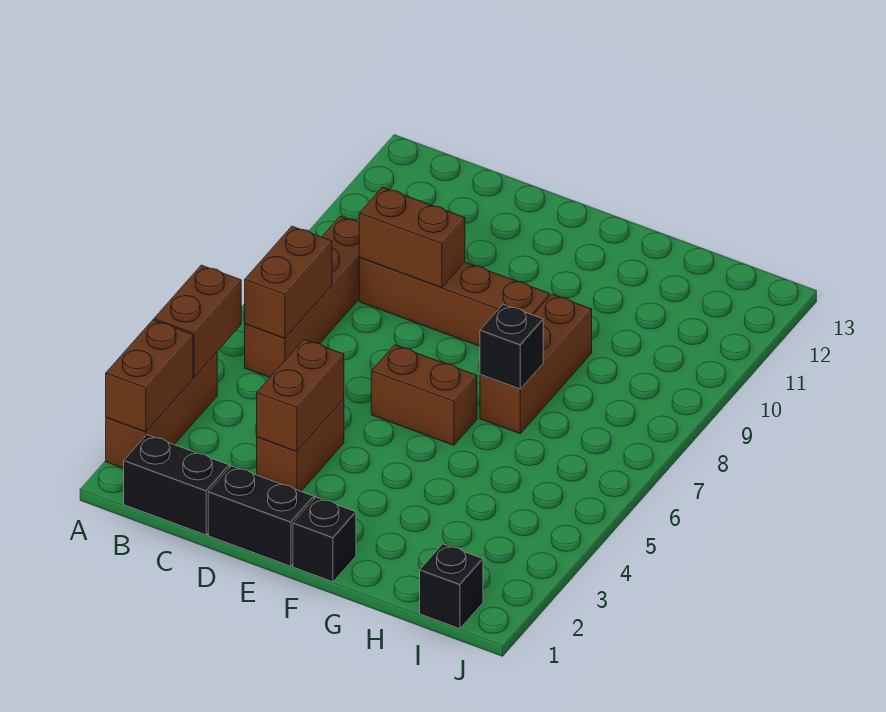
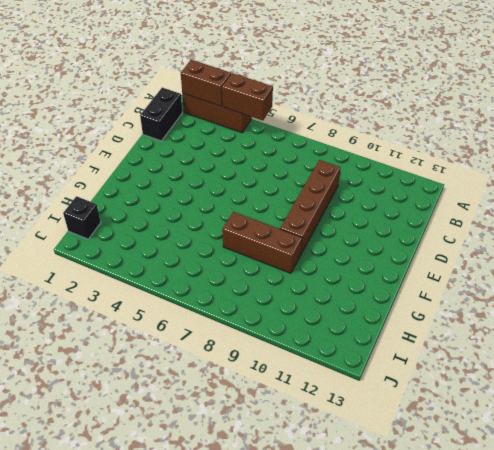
none -> brown 1x4 brick [245,216,360,377]
none -> black 1x2 brick [208,466,314,566]
none -> brown 1x2 brick [257,399,344,491]

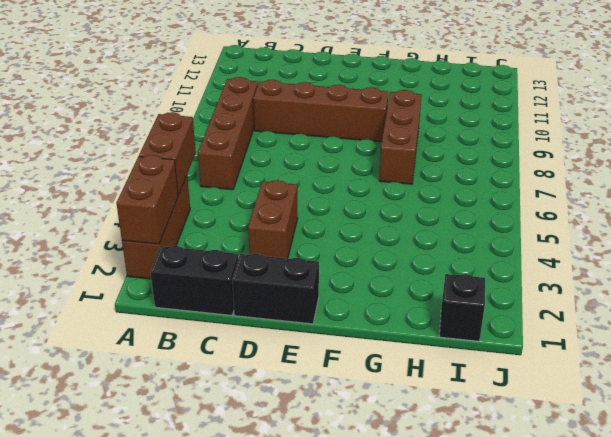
none -> brown 1x2 brick [371,345,477,445]
none -> black 1x1 brick [293,497,356,582]
none -> brown 1x2 brick [245,226,332,338]

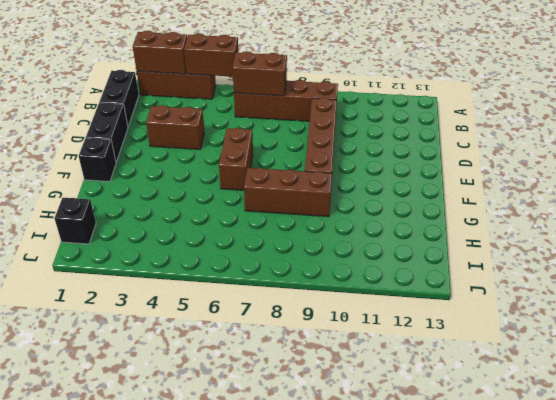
none -> brown 1x2 brick [359,187,465,288]
none -> brown 1x2 brick [257,340,344,451]
none -> black 1x1 brick [480,304,543,389]

